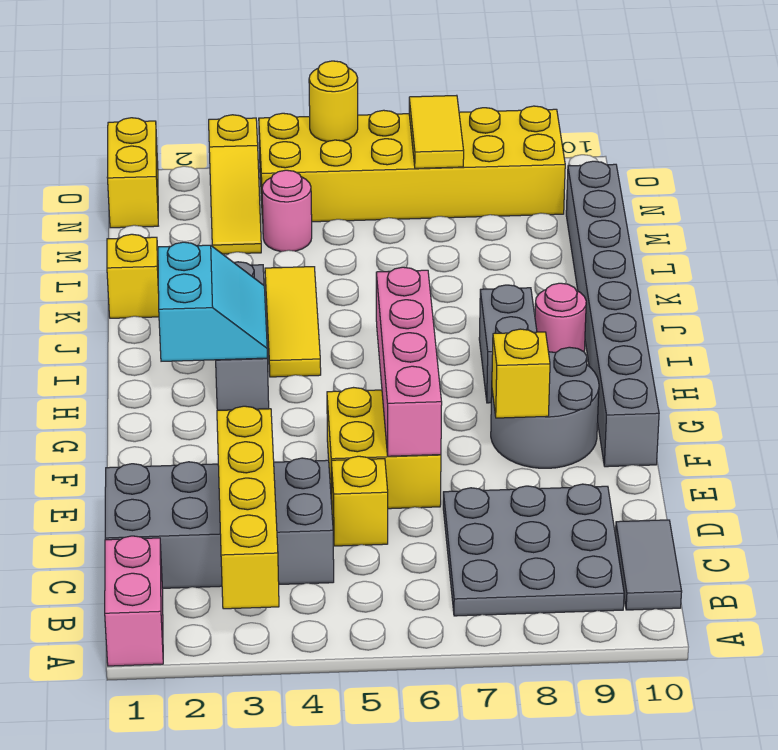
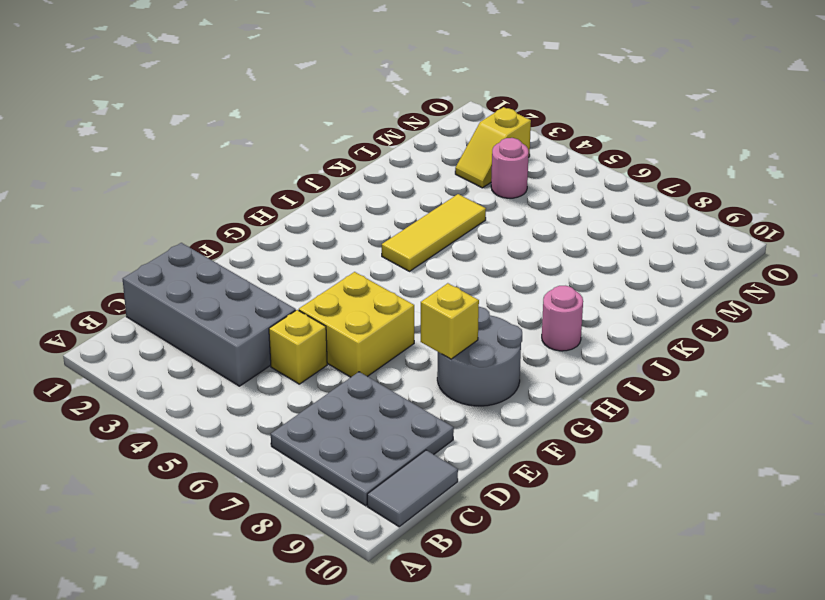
yellow 1x2 slope [455,107,531,188] -> yellow 1x3 slope [209,115,261,254]
none -> pink 1x2 brick [105,536,163,666]
none -> grey 1x8 brick [566,161,659,467]
none -> grey 1x3 brick [216,262,269,410]

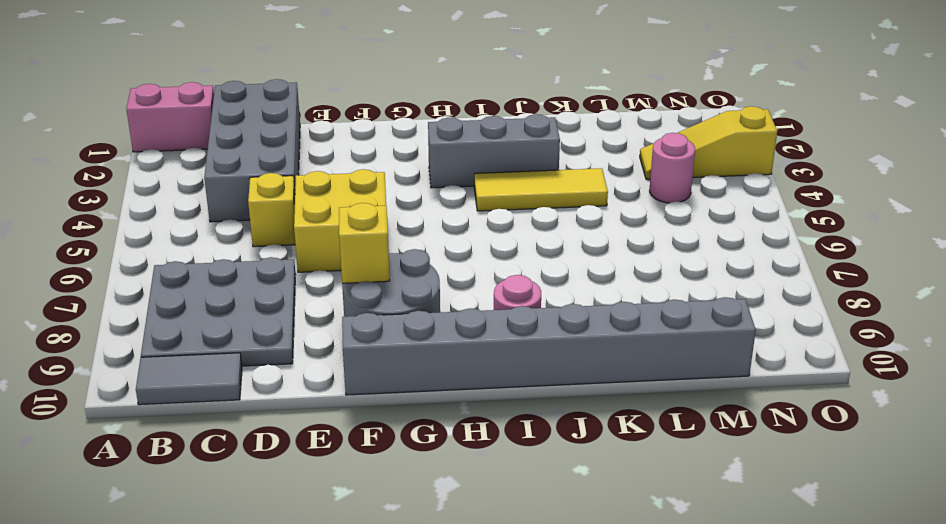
none -> grey 1x2 brick [479,285,537,403]
none -> yellow 1x1 brick [107,234,159,318]
none -> yellow 1x2 brick [107,118,158,228]

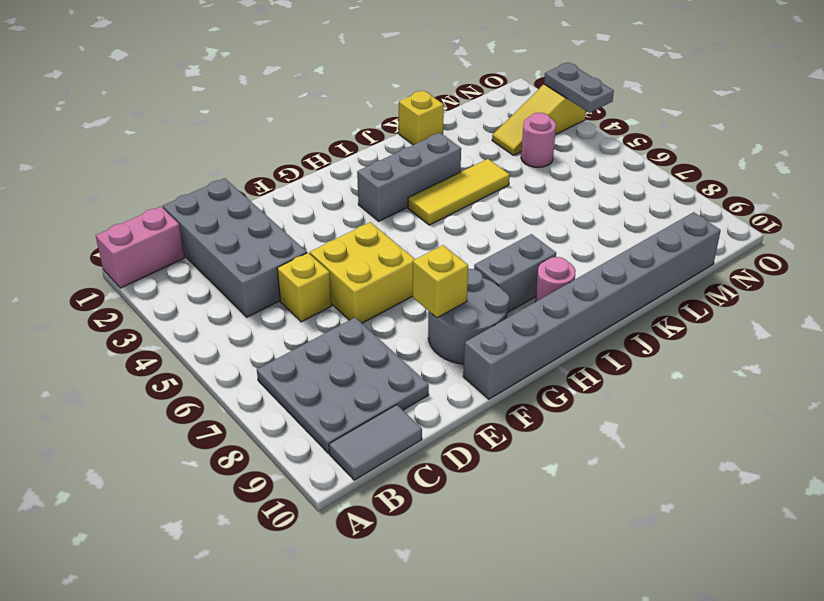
grey 1x2 plate [544,63,614,113] -> none
none -> yellow 1x2 brick [107,118,158,228]
none -> yellow 2x6 brick [259,106,565,222]
none -> yellow 1x4 brick [217,406,279,609]

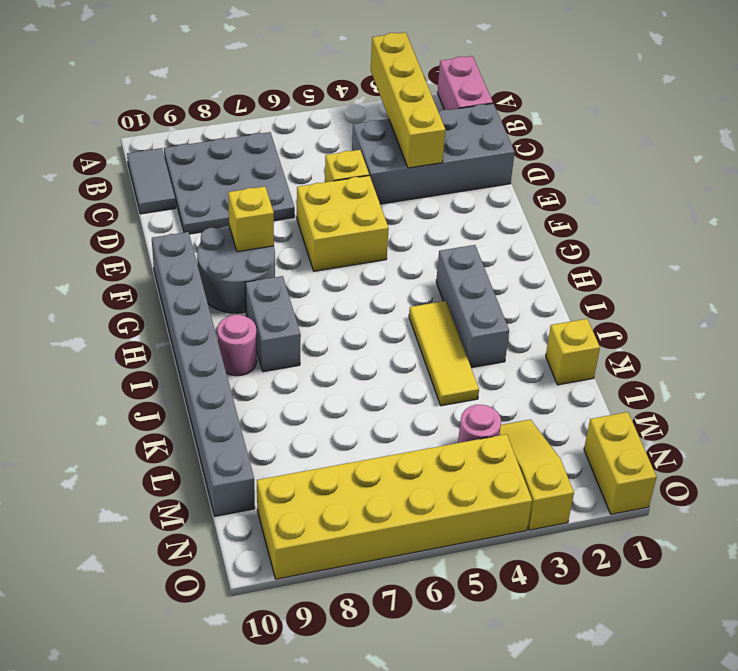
none -> pink 1x4 brick [376,267,442,456]
none -> cyan 2x2 slope [158,242,268,361]
none -> yellow 1x2 tile [409,95,464,168]

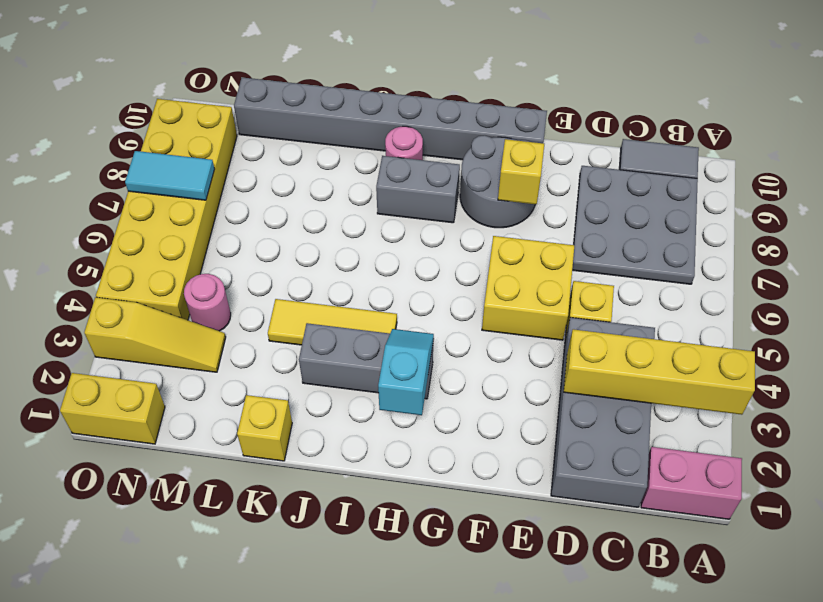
cyan 1x2 slope [378,329,434,415] -> cyan 2x2 slope [158,242,268,361]
cyan 1x2 tile [125,151,214,200] -> yellow 1x2 tile [409,95,464,168]
none -> pink 1x4 brick [376,267,442,456]
none -> yellow 1x1 round brick [309,61,358,141]

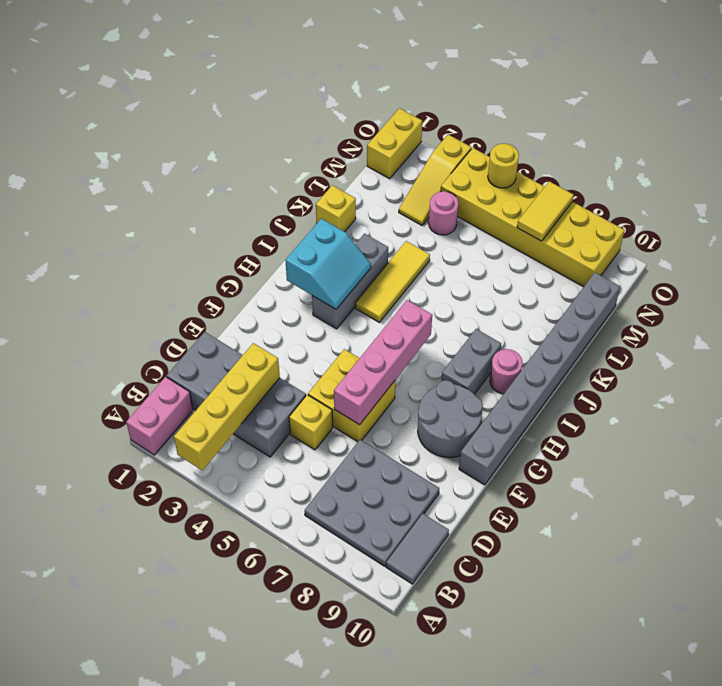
none -> yellow 1x1 brick [492,329,550,418]

